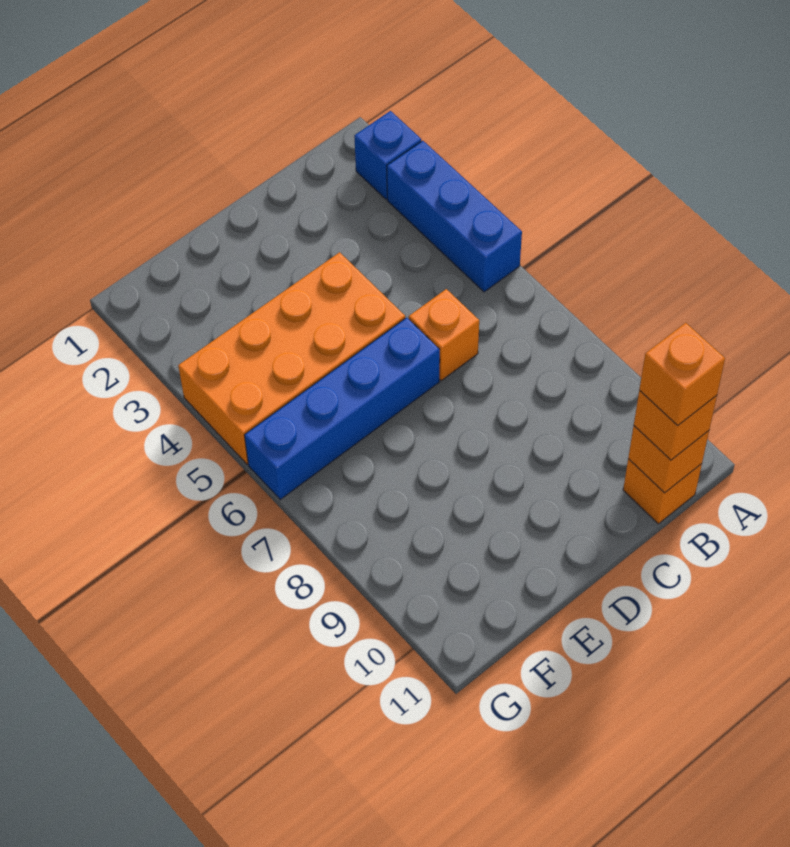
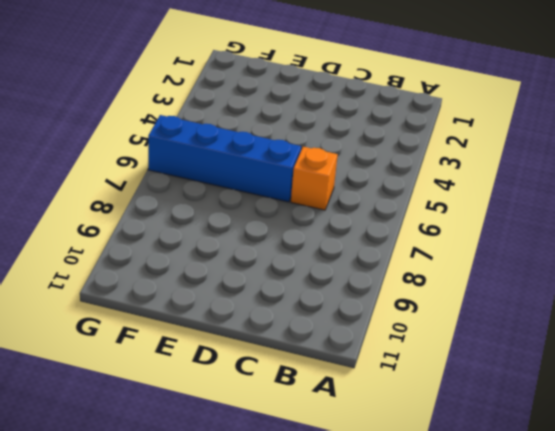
none -> blue 1x1 brick [354,111,421,199]
none -> blue 1x3 brick [387,141,522,292]

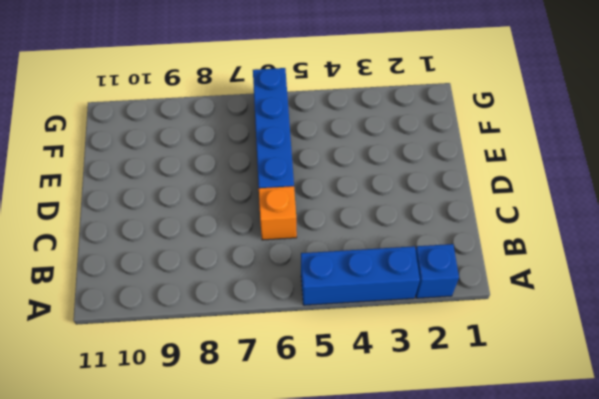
none -> orange 1x1 brick [623,459,702,524]
none -> orange 2x4 brick [178,252,405,464]

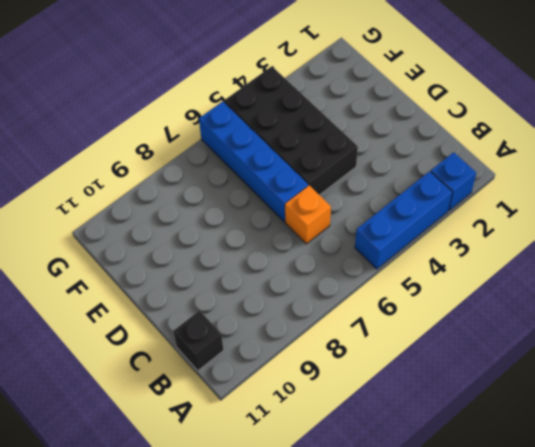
black 1x1 brick [173,310,224,371] -> orange 1x1 brick [623,459,702,524]
black 2x4 brick [224,66,358,195] -> orange 2x4 brick [178,252,405,464]
none -> orange 1x1 brick [628,426,709,493]
none -> orange 1x1 brick [634,391,717,460]

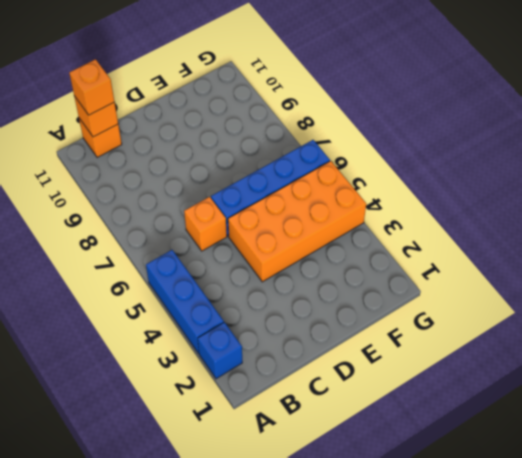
none -> orange 1x1 brick [639,323,725,426]

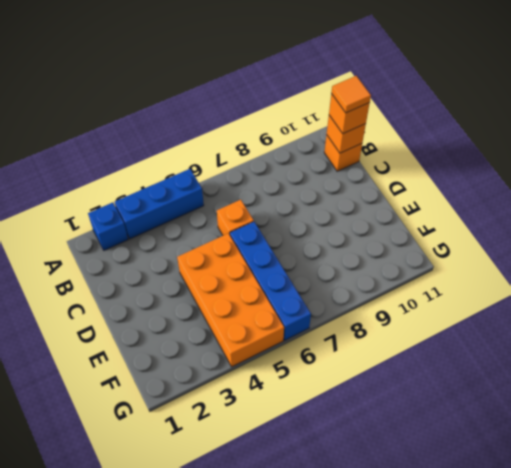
orange 1x1 tile [331,76,371,113] -> orange 1x1 brick [639,323,725,426]

